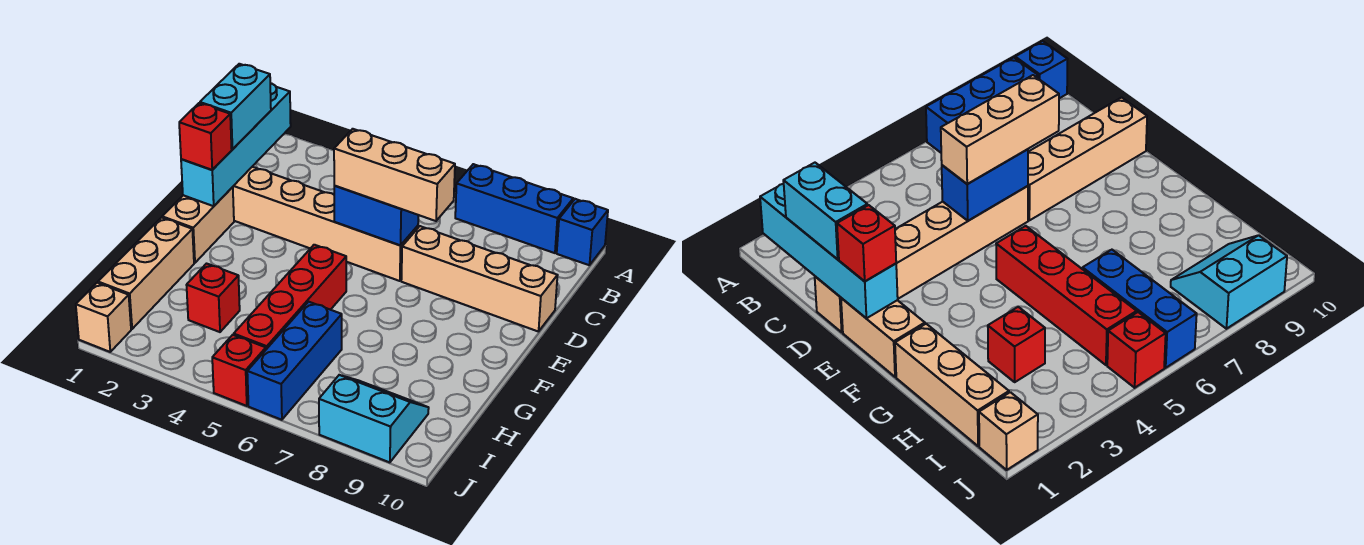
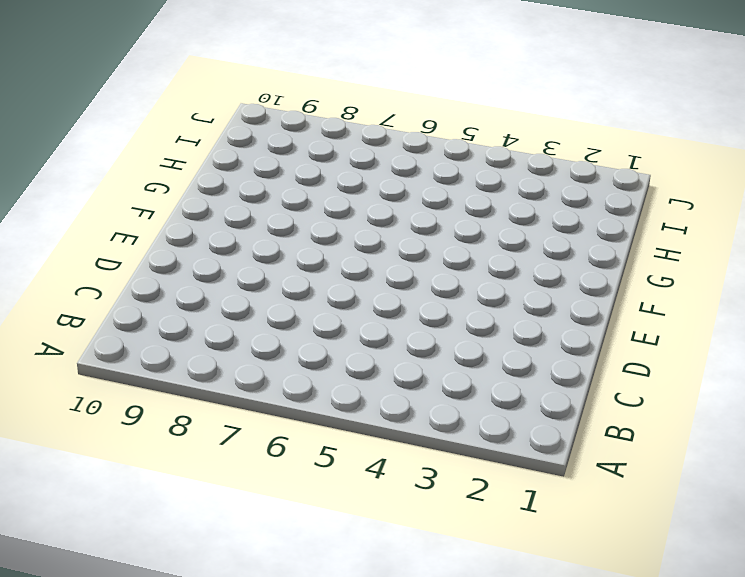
none -> blue 1x3 brick [455,164,573,253]
none -> blue 1x1 brick [557,199,608,265]
none -> tan 1x6 brick [233,167,418,281]

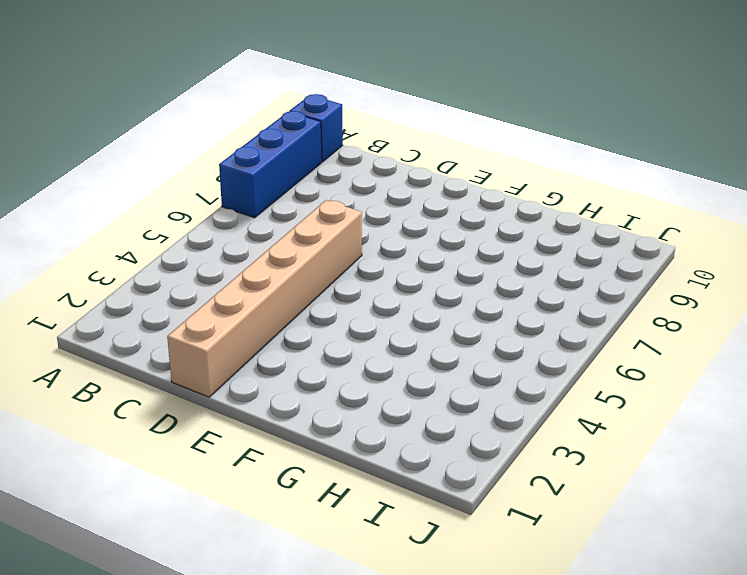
none -> tan 1x4 brick [401,226,558,332]
none -> tan 1x2 brick [162,187,234,263]
none -> red 1x4 brick [234,245,346,349]

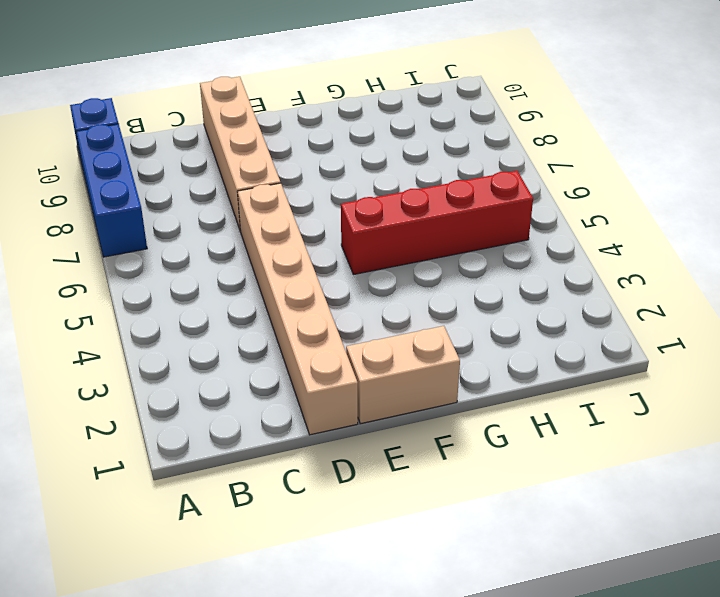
none -> tan 1x3 brick [98,218,194,329]
none -> red 1x1 brick [187,264,240,332]
none -> blue 1x3 brick [247,302,342,420]

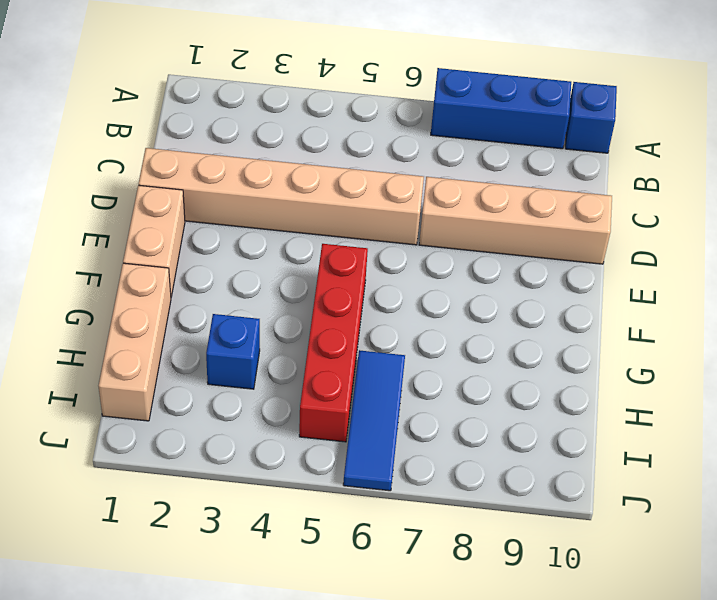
blue 1x1 brick [206,314,260,389] -> red 1x1 brick [187,264,240,332]
blue 1x3 tile [343,350,405,491] -> blue 1x3 brick [247,302,342,420]
none -> cyan 2x2 slope [319,375,429,462]
none -> tan 1x1 brick [76,283,131,352]
none -> red 1x1 brick [212,335,266,406]

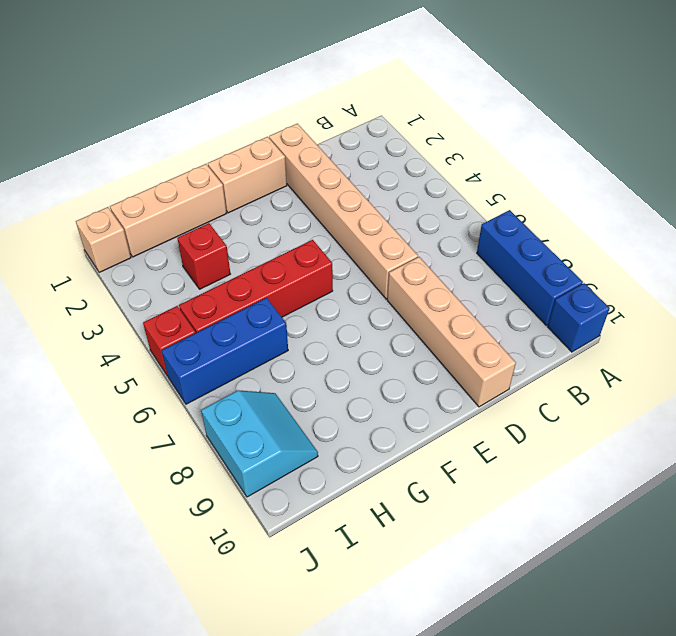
none -> cyan 1x4 brick [181,83,291,206]
none -> blue 1x2 brick [334,186,418,245]
none -> cyan 1x2 brick [200,64,271,149]

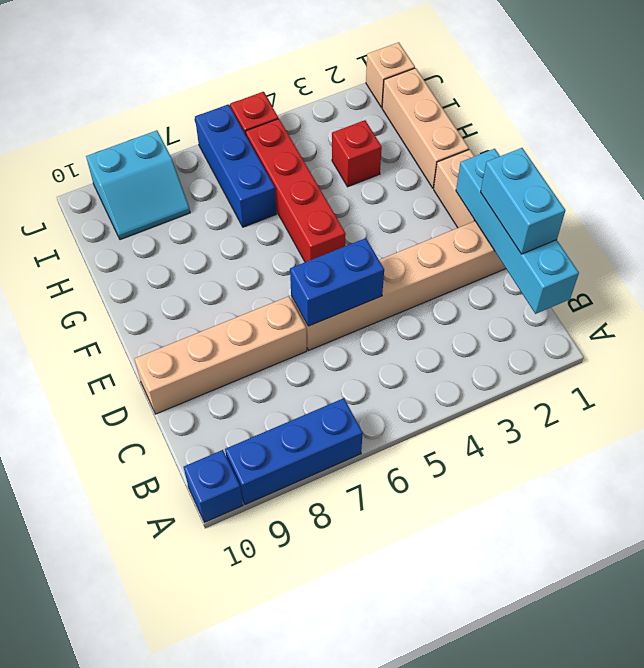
none -> tan 1x3 brick [334,129,455,221]
none -> red 1x1 brick [179,103,232,170]

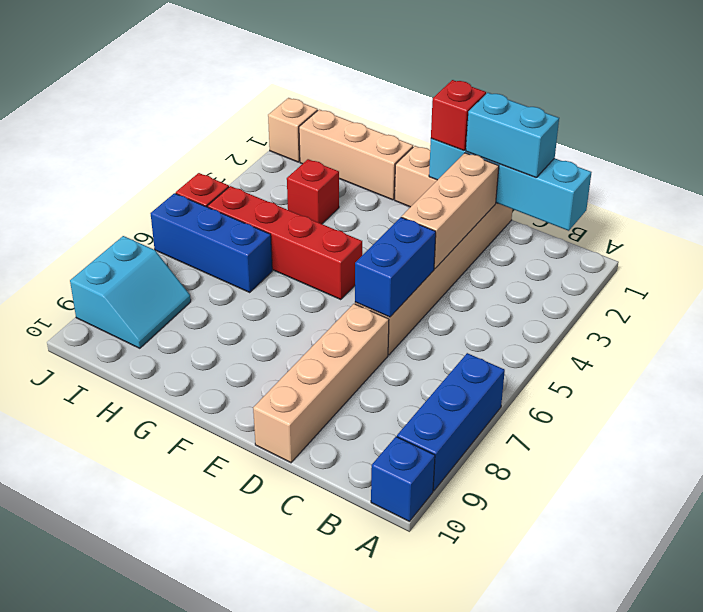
tan 1x3 brick [402,153,499,269] -> tan 1x3 brick moved to [334,129,455,221]

